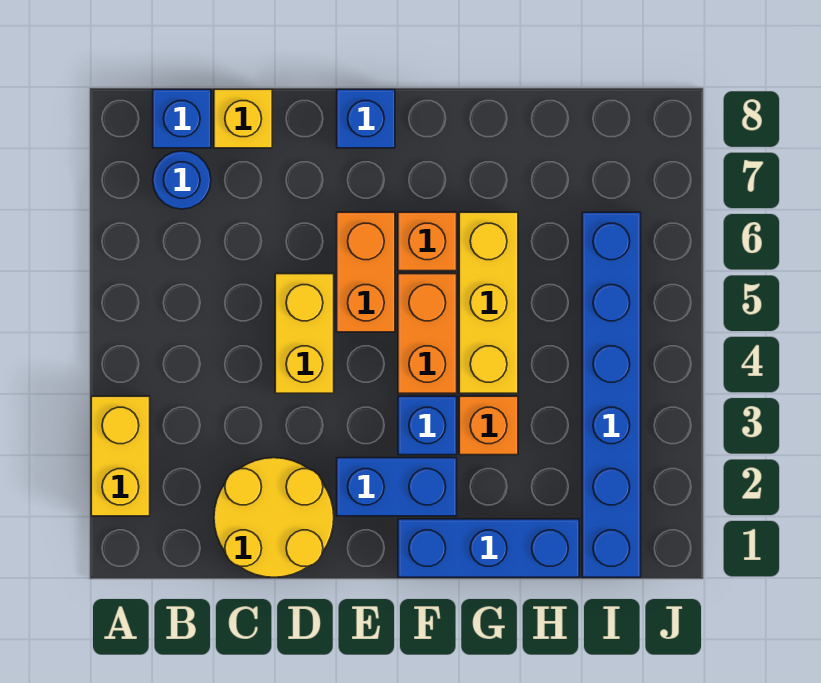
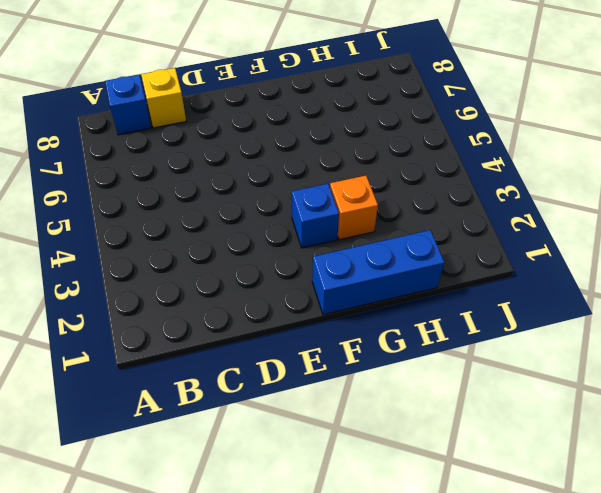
none -> yellow 1x2 brick [91,396,150,516]
none -> blue 1x1 round brick [153,151,211,209]
none -> yellow 2x2 round brick [214,458,334,577]

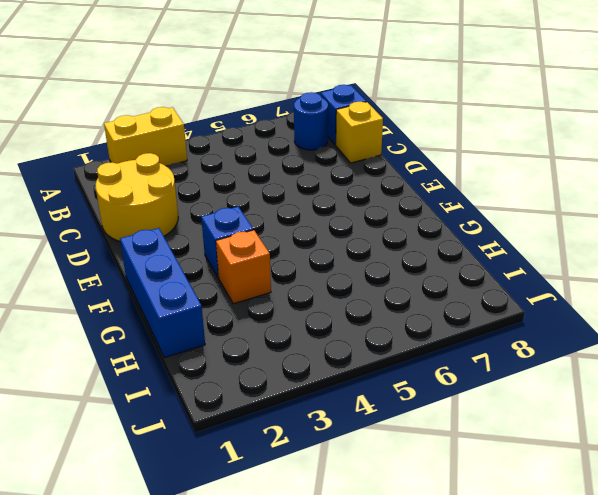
none -> yellow 1x2 brick [275,274,334,393]
none -> blue 1x2 brick [337,458,457,516]
none -> orange 1x2 brick [337,212,395,332]

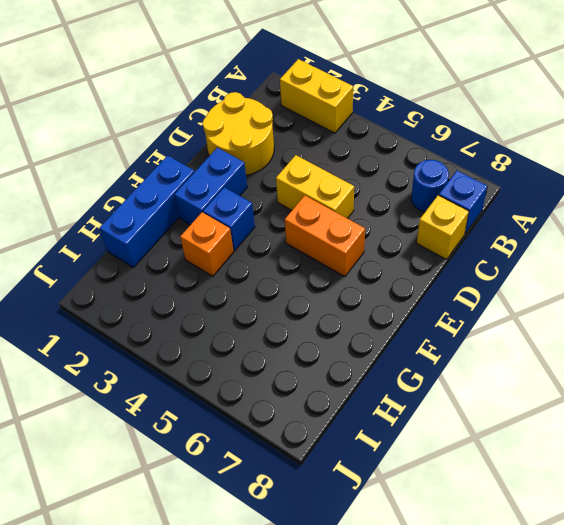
none -> blue 1x1 brick [337,89,395,148]
none -> orange 1x2 brick [398,274,457,393]
none -> orange 1x1 brick [398,212,457,271]

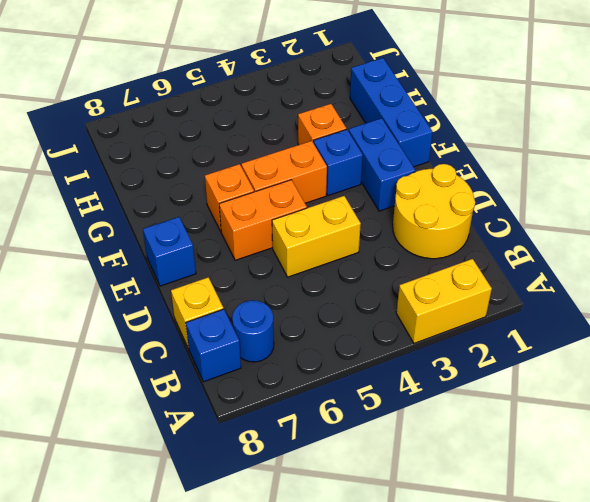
none -> yellow 1x3 brick [459,212,518,393]
none -> blue 1x6 brick [582,212,641,577]

